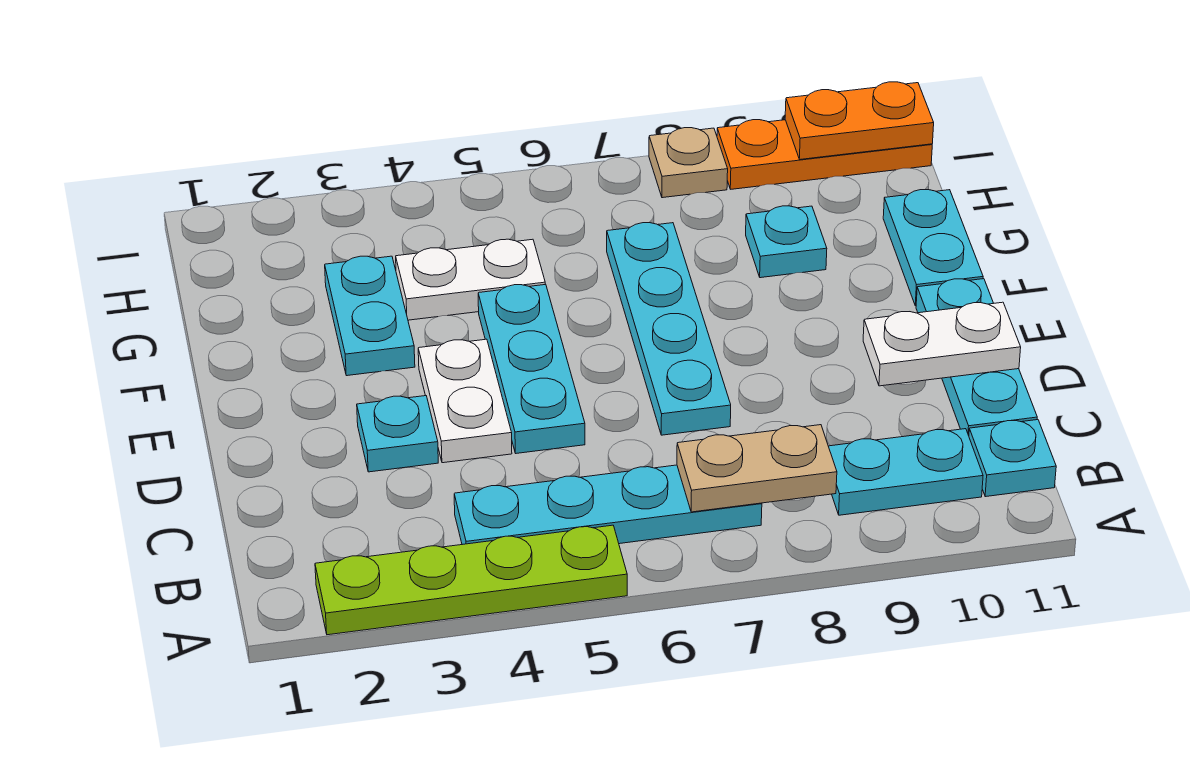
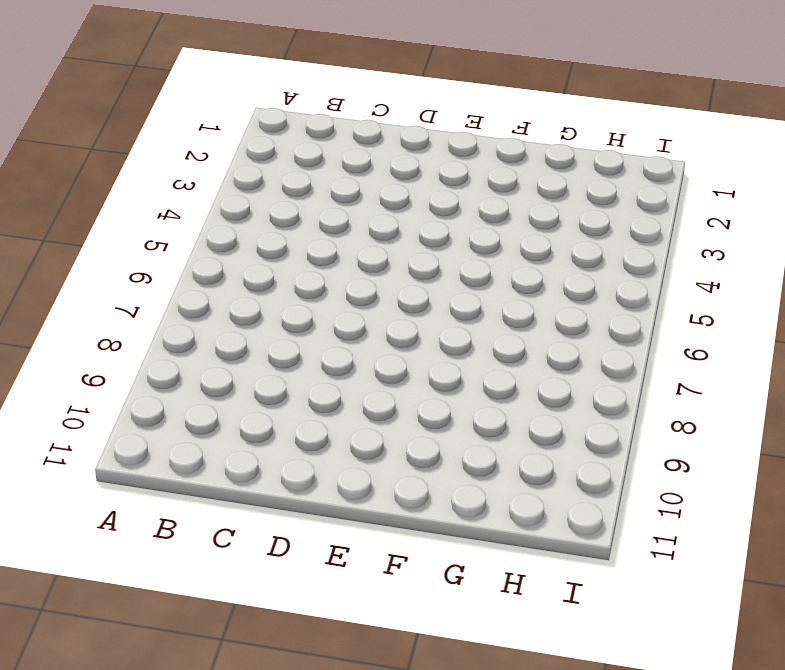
none -> lime 1x4 plate [315,525,627,635]
none -> cyan 1x4 plate [454,465,762,545]
none -> cyan 1x2 plate [828,429,983,515]

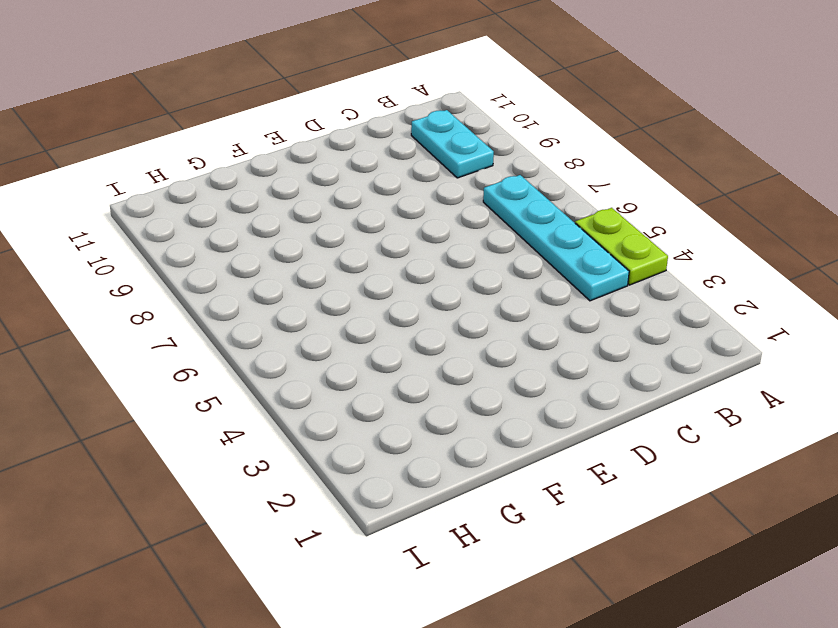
lime 1x2 plate [575,208,668,285] -> lime 1x4 plate [315,525,627,635]
none -> cyan 1x1 plate [969,420,1056,497]
none -> cyan 1x3 plate [916,279,1037,436]
none -> cyan 1x1 plate [357,396,438,472]

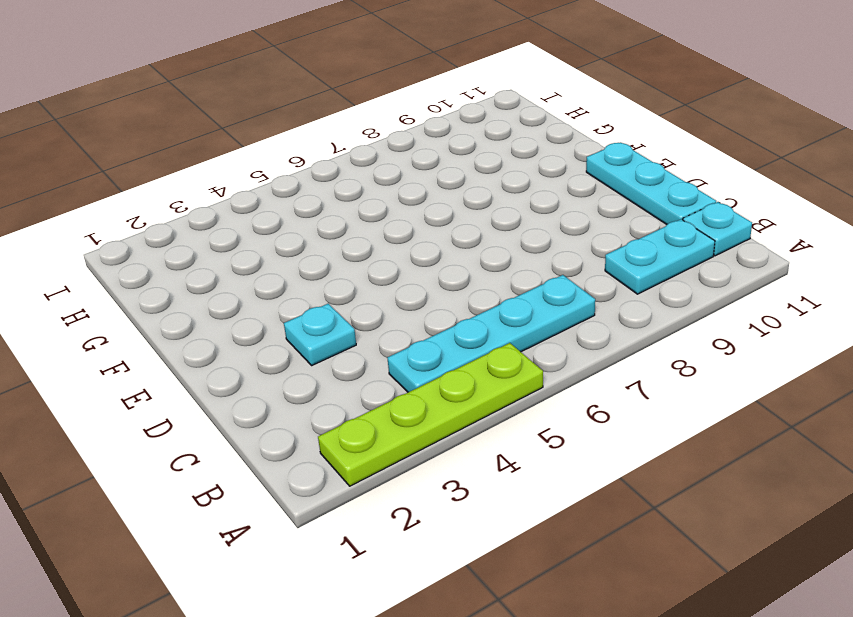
none -> white 1x2 plate [418,339,512,463]
none -> cyan 1x3 plate [478,284,585,453]
none -> cyan 1x4 plate [607,223,731,435]

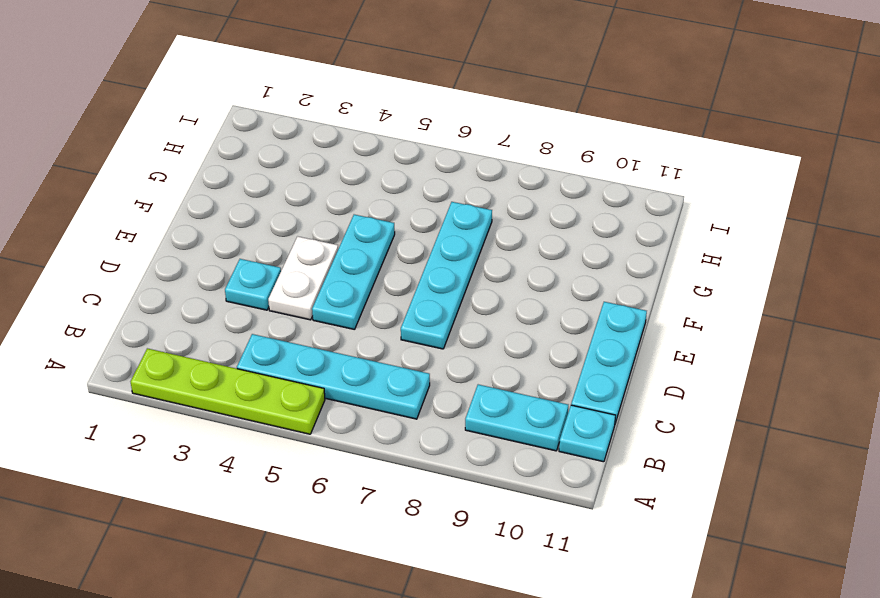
none -> cyan 1x2 plate [325,256,415,376]
none -> cyan 1x2 plate [883,190,983,306]
none -> white 1x2 plate [396,239,545,320]

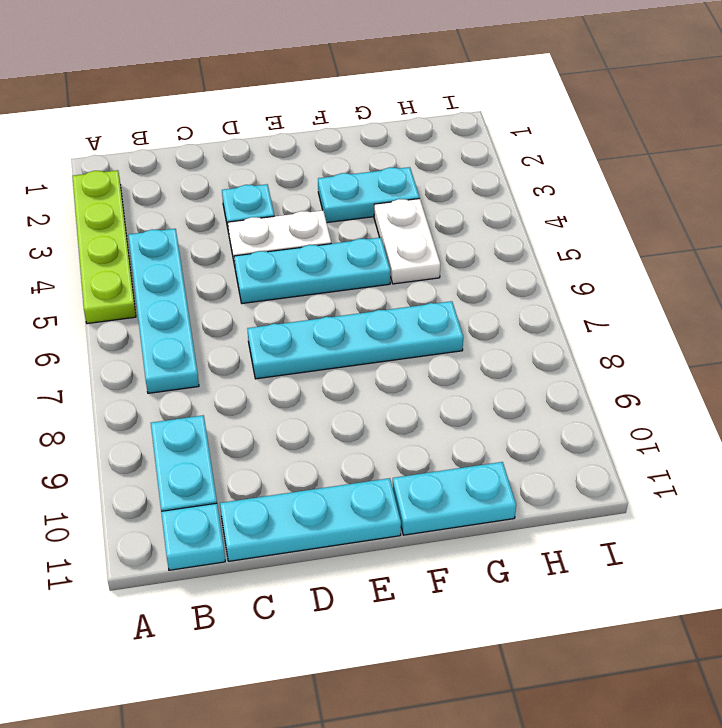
none -> cyan 1x1 plate [746,206,827,278]
none -> tan 1x1 plate [649,128,728,198]
none -> orange 1x3 plate [717,120,932,189]

